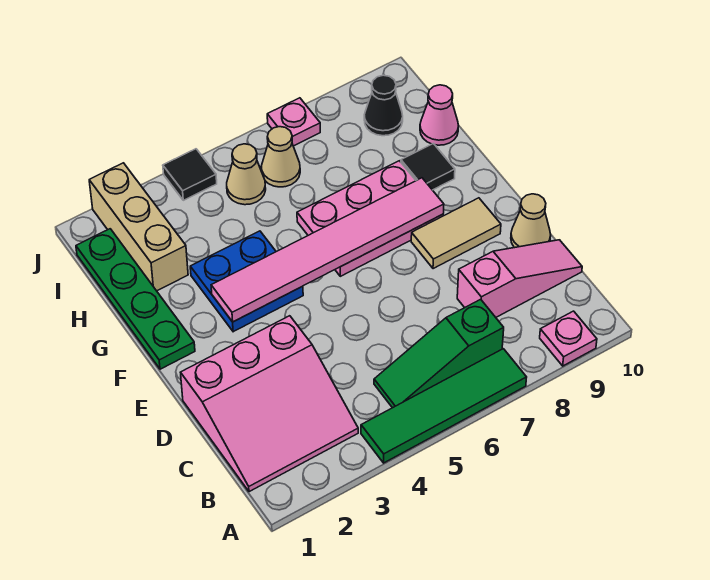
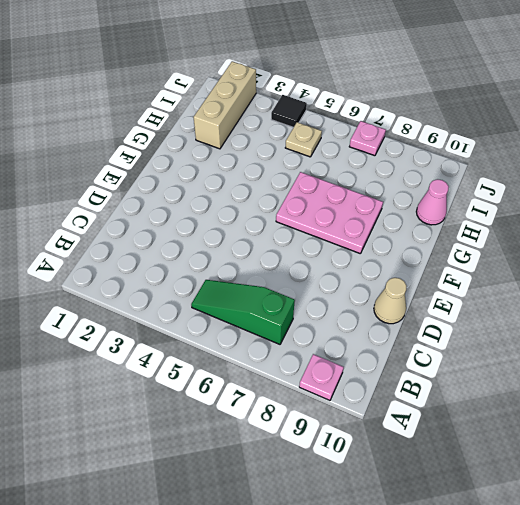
tan 1x1 plate [285,122,322,157] -> tan 1x1 cone [227,144,266,205]
none -> green 1x4 tile [361,349,527,463]
none -> pink 3x3 slope [181,316,358,492]
none -> pink 1x3 slope [457,240,582,317]

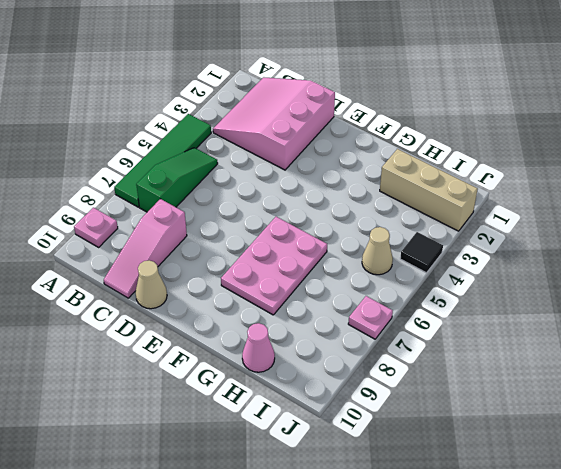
none -> tan 1x2 tile [411,198,501,269]
none -> green 1x4 plate [76,229,195,369]
none -> blue 2x2 plate [190,231,303,332]

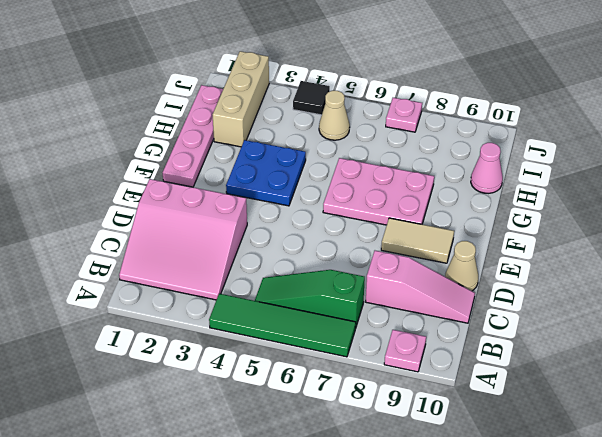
pink 1x4 plate [163,85,223,187] -> green 1x4 plate [76,229,195,369]
none -> black 1x1 tile [401,144,455,190]
none -> tan 1x1 cone [261,127,300,187]
none -> black 1x1 cone [364,75,403,136]

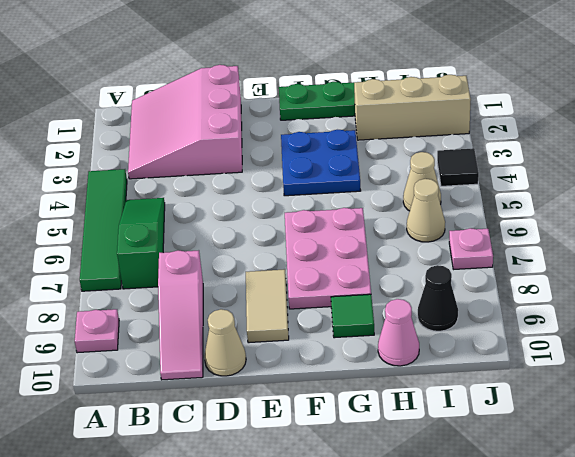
green 1x1 tile [331,294,374,338] -> black 1x1 tile [401,144,455,190]
none -> pink 1x6 tile [211,178,444,322]

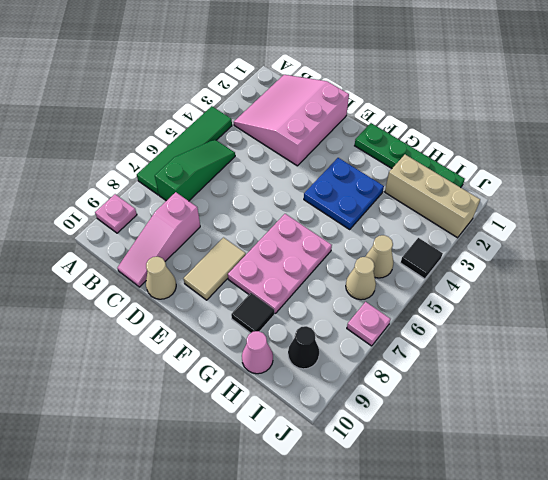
none -> pink 1x6 tile [211,178,444,322]

